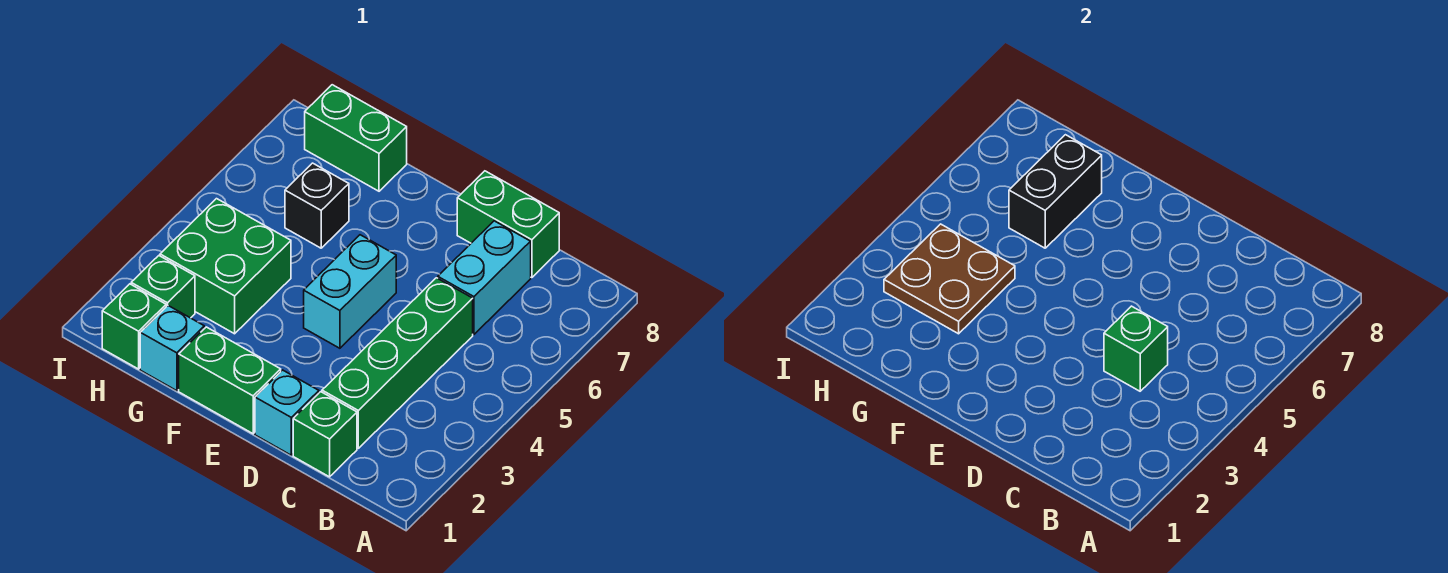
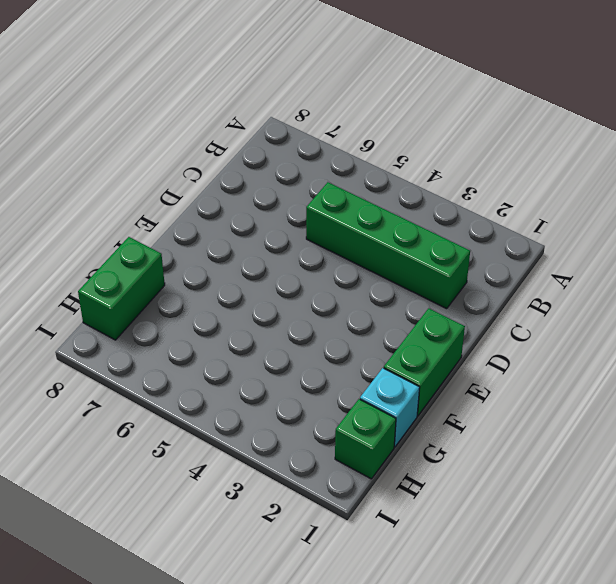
none -> green 1x1 brick [293,392,357,477]
none -> cyan 1x2 brick [438,221,531,334]
none -> green 1x2 brick [457,171,559,278]

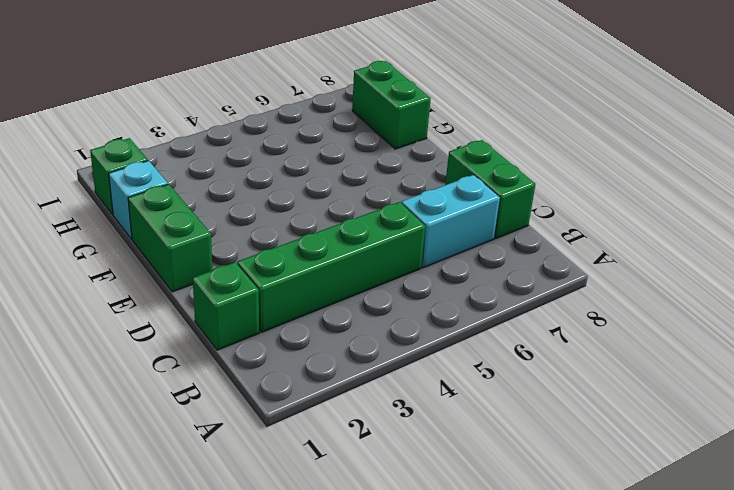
none -> cyan 1x1 brick [255,370,319,455]
none -> cyan 1x2 brick [304,235,396,348]
none -> green 2x2 brick [160,199,291,334]

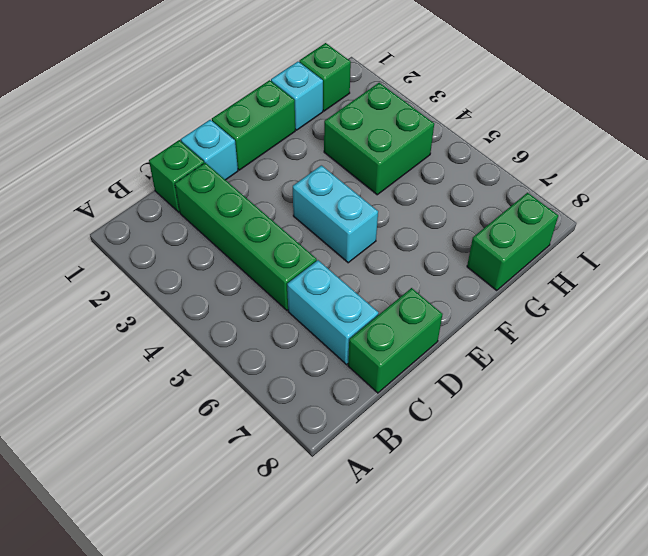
none -> black 1x1 brick [285,163,349,248]
none -> green 1x1 brick [131,256,195,318]
none -> green 1x1 brick [1104,306,1168,391]

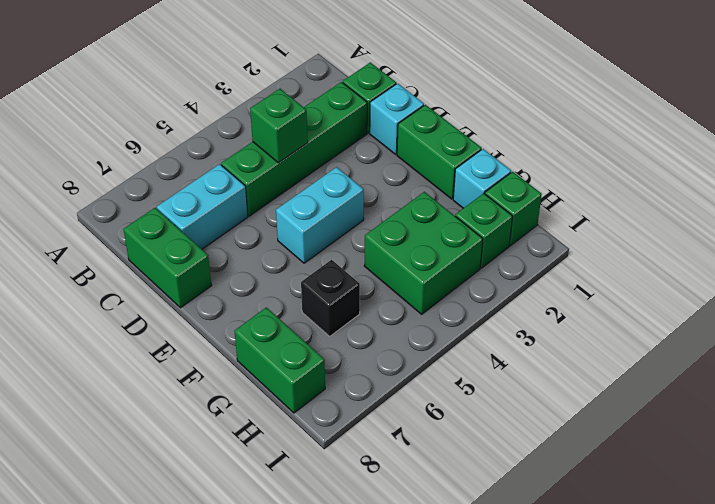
none -> brown 2x2 plate [884,224,1015,334]
none -> black 1x2 brick [1009,135,1102,248]

